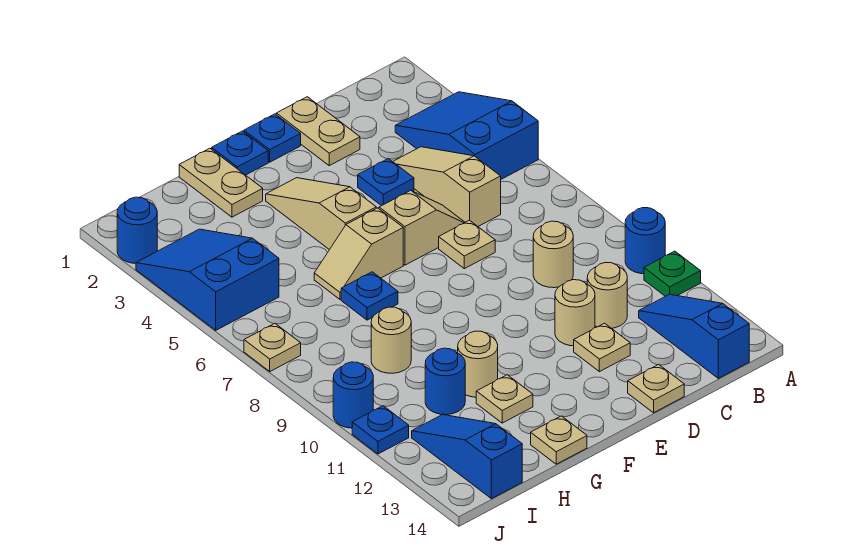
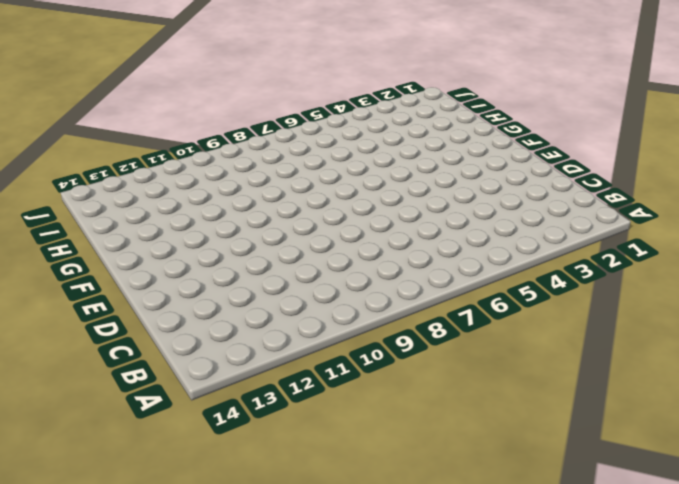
none -> blue 2x3 slope [395,92,538,179]
none -> blue 1x1 round brick [625,208,665,274]
none -> green 1x1 plate [644,251,701,296]
none -> blue 1x3 slope [639,294,749,378]

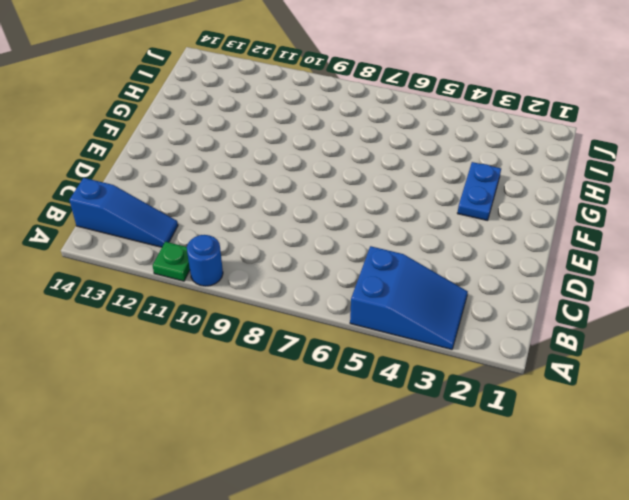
blue 1x2 plate [457,162,501,221] -> tan 1x3 slope [266,178,376,250]
none -> tan 1x3 slope [393,147,501,226]
none -> tan 1x1 round brick [533,221,573,288]
none -> tan 1x1 round brick [587,263,627,328]
none -> tan 1x2 plate [276,97,360,166]

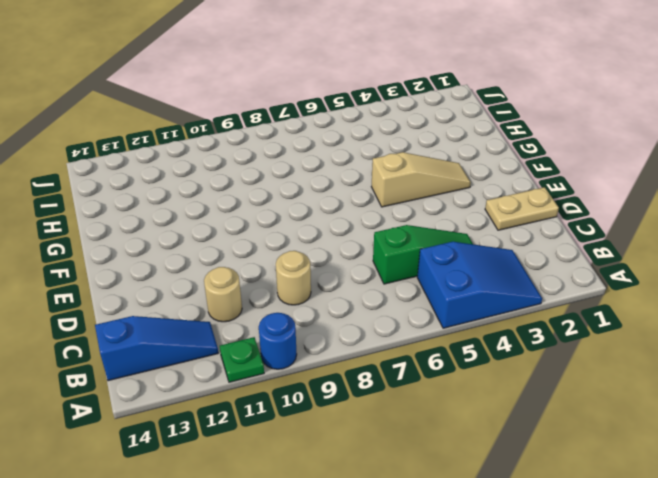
green 1x3 slope [373,225,473,284] -> tan 1x3 slope [393,147,501,226]
none -> blue 1x1 plate [358,159,414,206]
none -> tan 1x2 slope [379,190,465,265]
none -> tan 1x1 plate [439,220,495,269]
none -> tan 1x1 round brick [555,280,595,346]

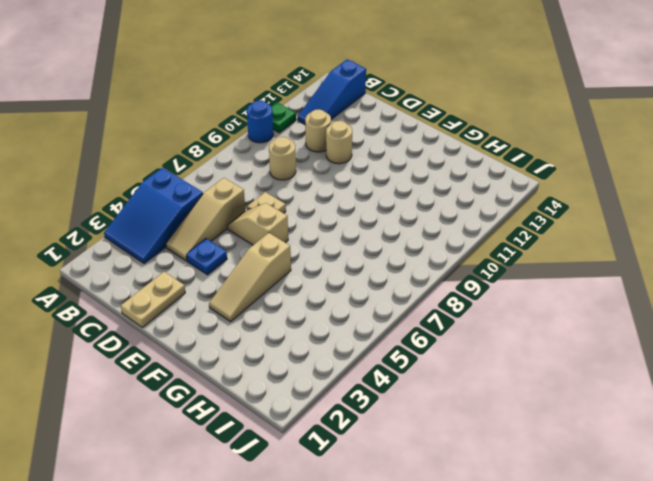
none -> tan 1x1 plate [574,323,630,372]
none -> tan 1x1 plate [628,365,684,413]
none -> blue 1x1 plate [244,114,301,162]
none -> blue 1x1 plate [212,131,268,175]

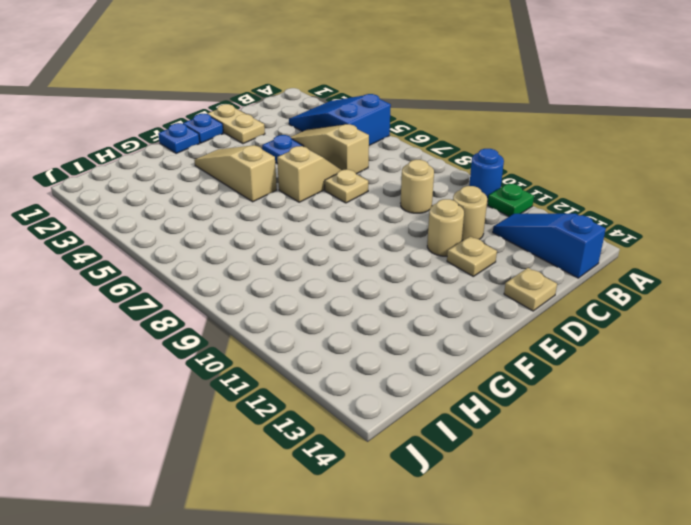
none -> tan 1x2 slope [314,208,403,299]
none -> tan 1x2 plate [179,148,263,217]
none -> blue 1x1 plate [341,272,398,320]
none -> tan 1x1 round brick [458,331,498,397]

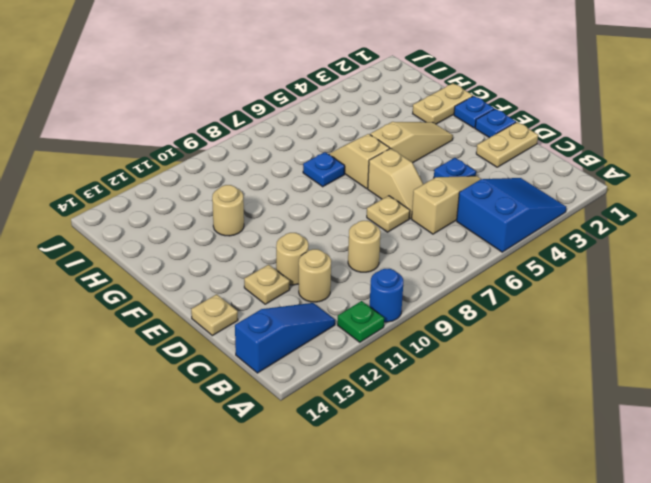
none -> tan 1x1 plate [476,375,533,423]
none -> tan 1x1 plate [531,416,587,464]
none -> tan 1x1 round brick [371,307,411,373]
none -> blue 1x1 round brick [425,348,465,415]

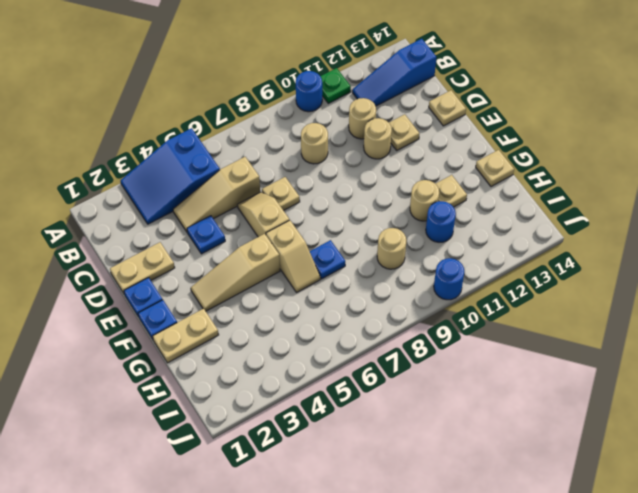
none -> blue 2x3 slope [136,229,279,330]
none -> blue 1x3 slope [412,414,522,499]
none -> blue 1x1 round brick [117,197,157,263]
none -> tan 1x1 plate [244,323,301,371]

